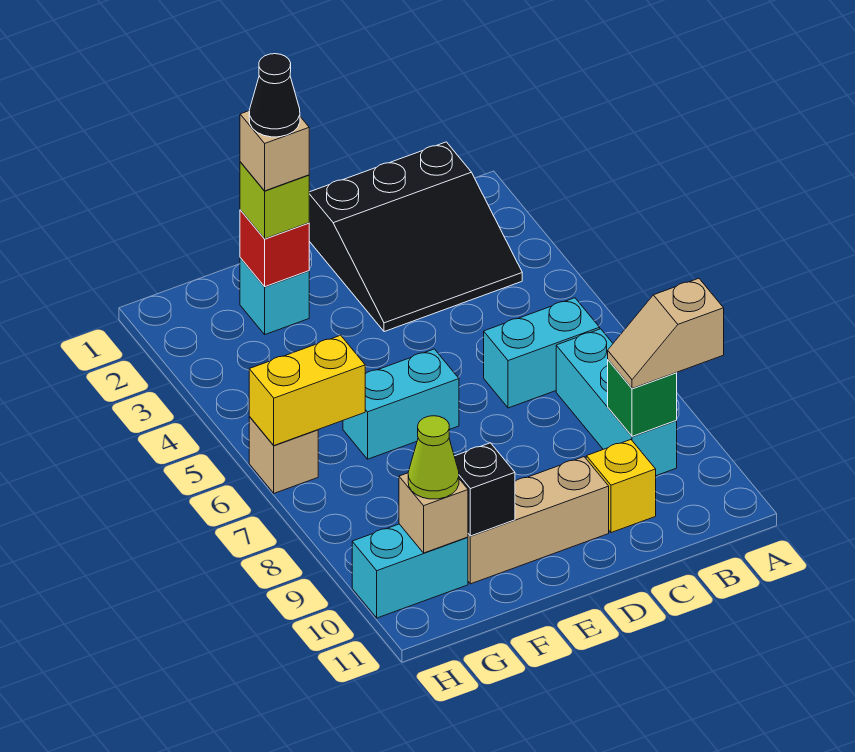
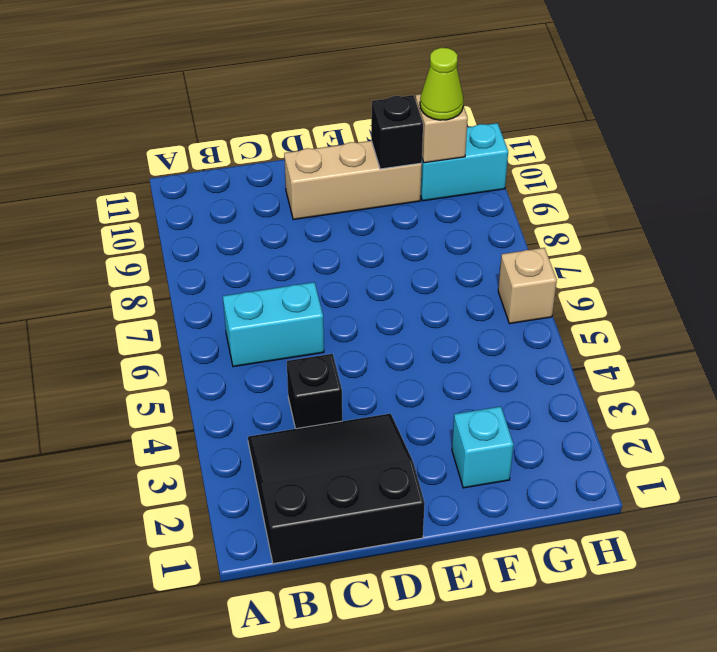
black 1x1 brick [287,354,342,429] -> none
none -> cyan 1x3 brick [556,329,677,476]
none -> yellow 1x1 brick [586,440,656,533]
none -> cyan 1x2 brick [343,349,459,459]

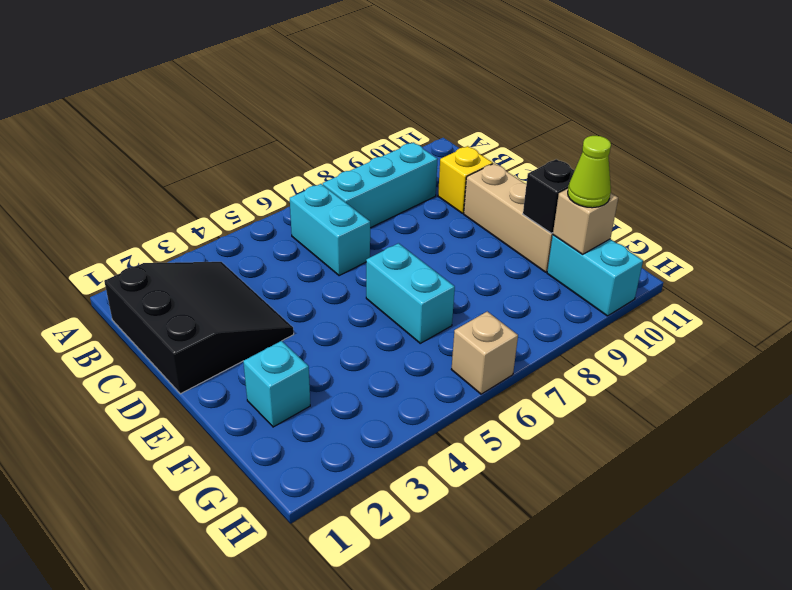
none -> green 1x1 brick [608,360,677,436]
none -> red 1x1 brick [240,210,309,287]
none -> yellow 1x2 brick [249,335,365,445]

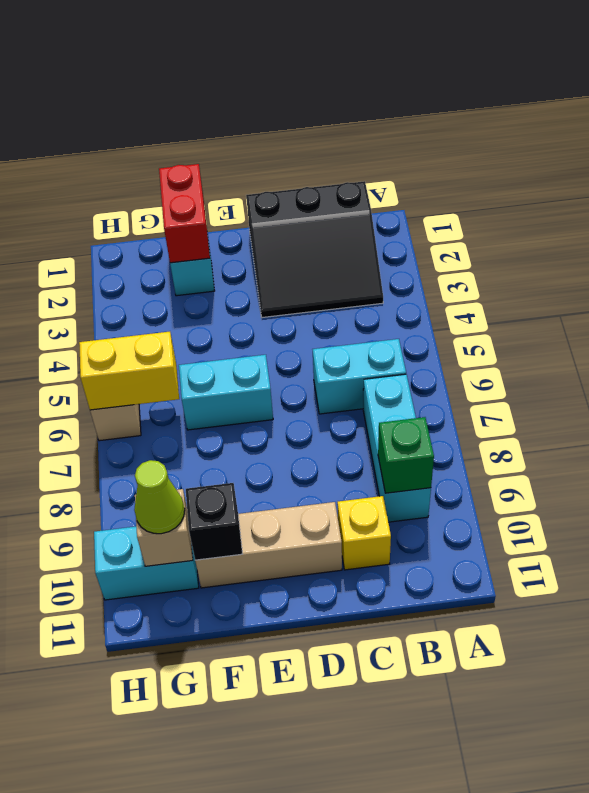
red 1x2 brick [159,164,210,263] -> red 1x1 brick [240,210,309,287]
none -> tan 1x2 slope [608,278,724,389]
none -> lime 1x1 brick [240,162,309,239]
none -> tan 1x1 brick [240,111,309,191]

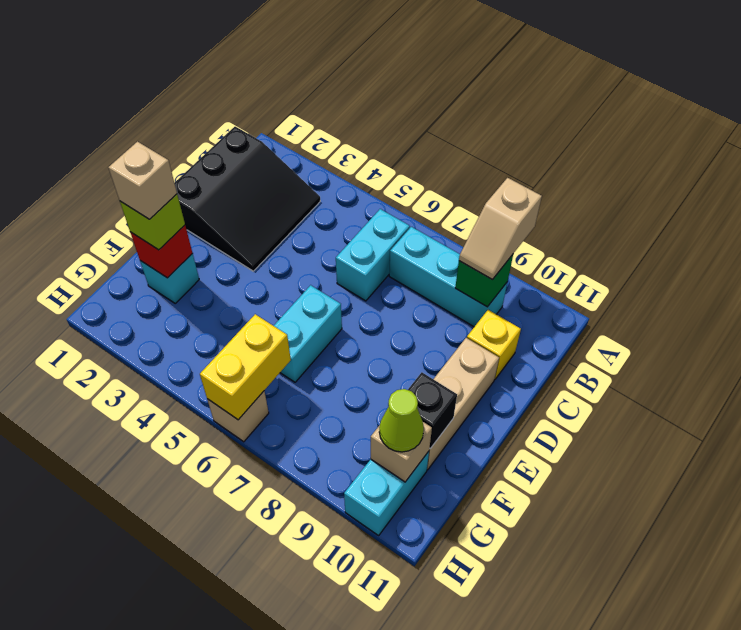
none -> black 1x1 cone [249,54,300,137]

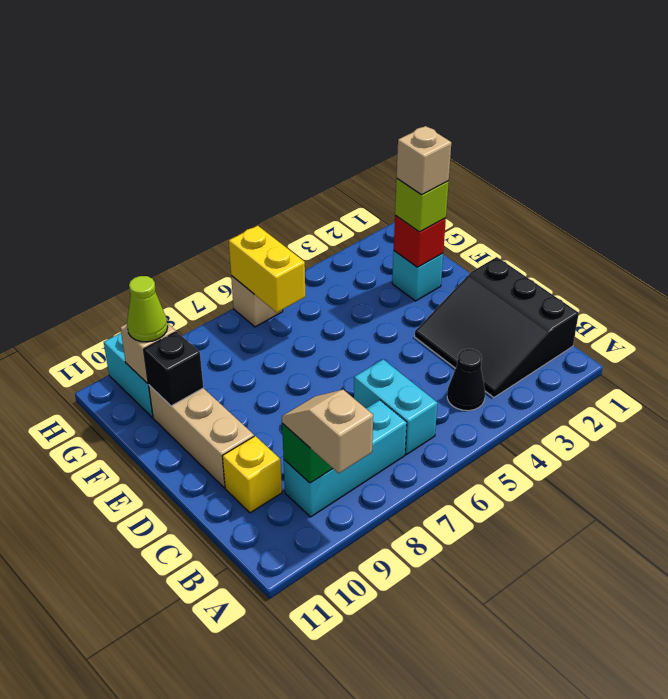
black 1x1 cone [447,349,485,411] -> black 1x1 cone moved to [249,54,300,137]
none -> cyan 1x2 brick [343,349,459,459]

